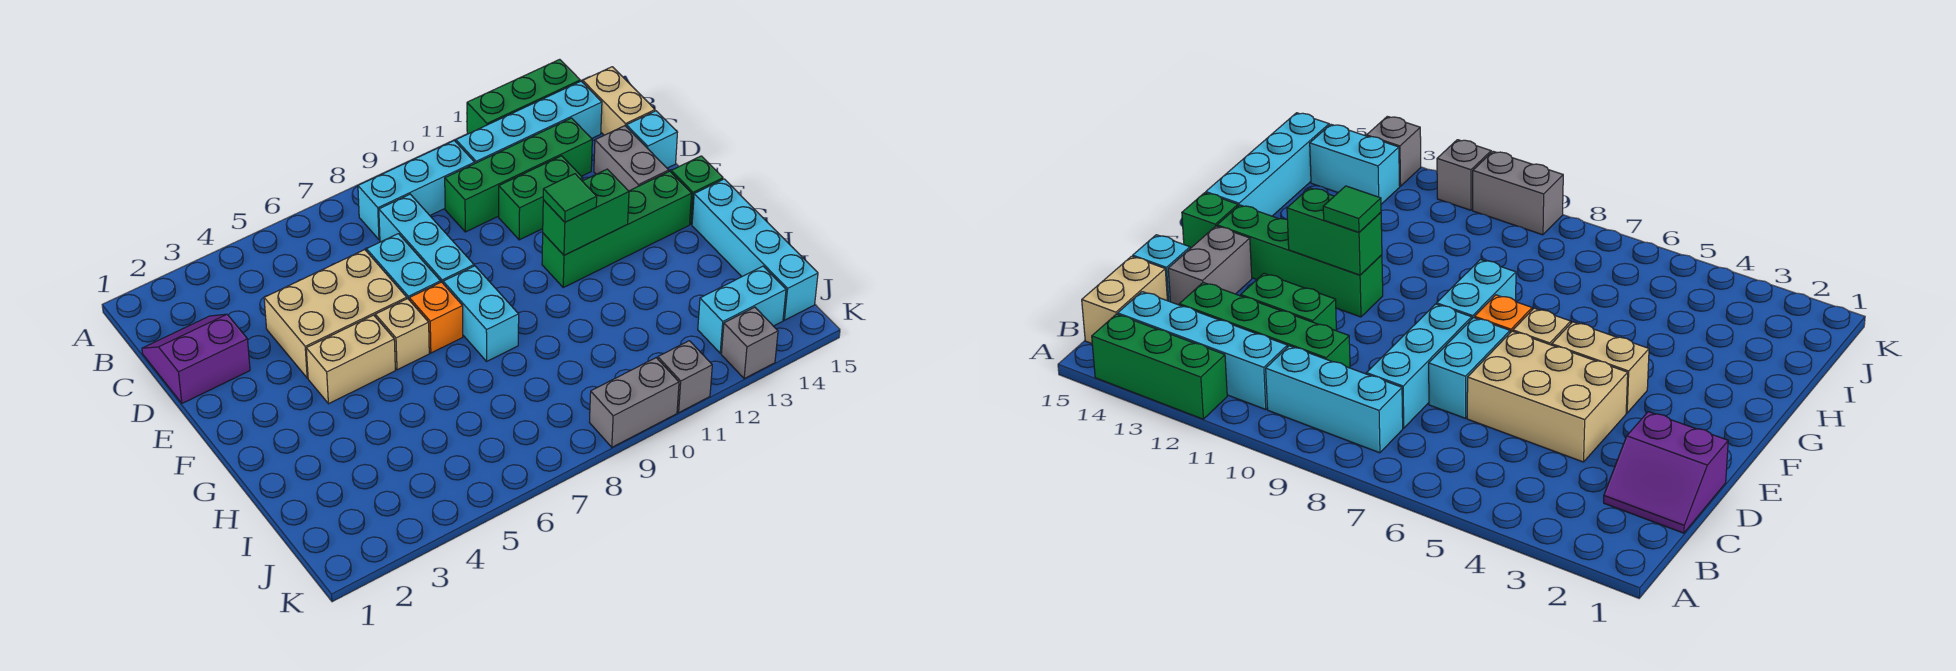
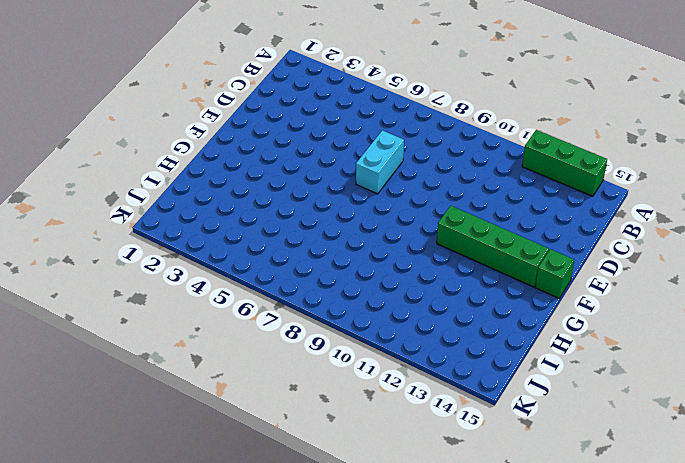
none -> cyan 1x3 brick [358,140,475,240]
none -> cyan 1x4 brick [456,81,602,163]
none -> tan 1x2 brick [583,67,655,135]

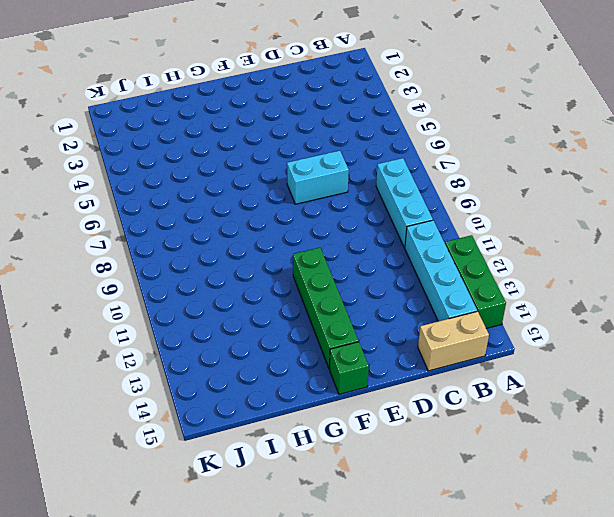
none -> purple 2x2 slope [142,314,250,403]
none -> cyan 1x3 brick [379,194,474,283]
none -> green 1x4 brick [445,118,592,232]

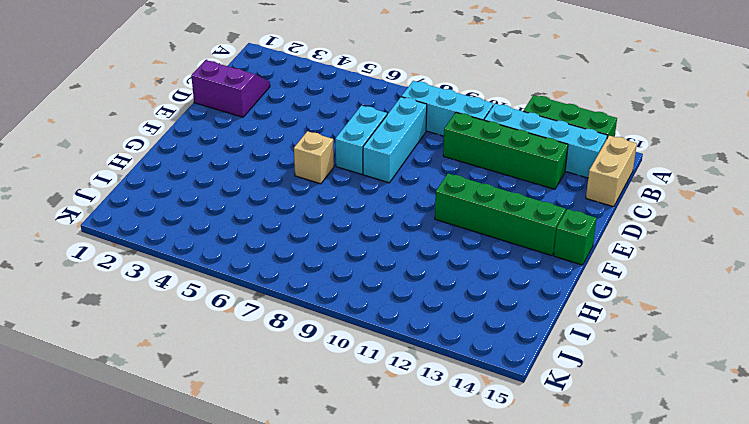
none -> tan 2x3 brick [264,249,407,378]
none -> green 1x2 brick [499,156,583,240]
none -> grey 1x2 brick [594,126,669,191]

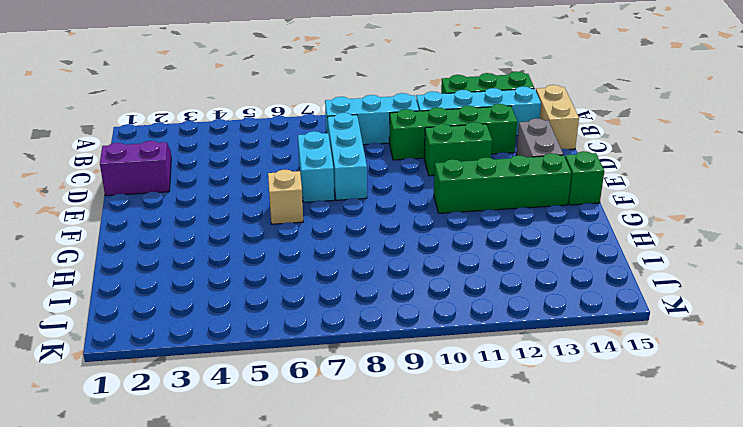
none -> tan 2x3 brick [264,249,407,378]
none -> cyan 1x1 brick [626,111,678,168]
none -> tan 1x2 brick [306,315,395,404]

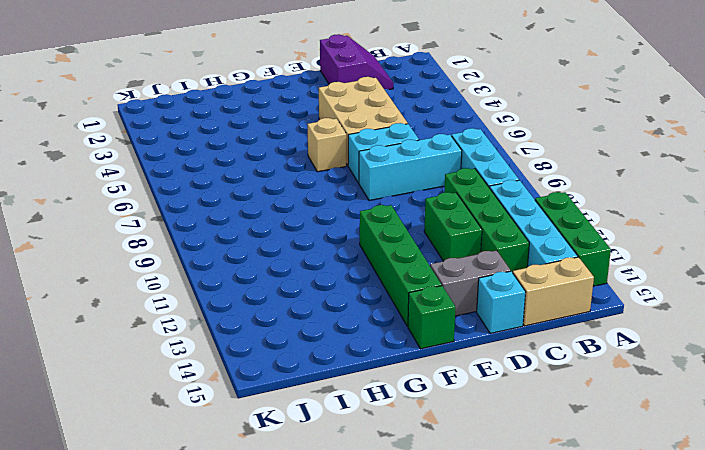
none -> tan 1x2 brick [306,315,395,404]
none -> orange 1x1 brick [409,282,463,353]
none -> cyan 1x2 brick [443,266,519,361]

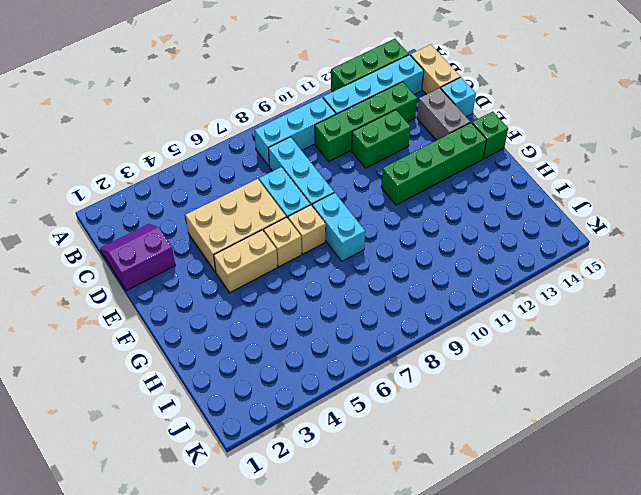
tan 1x1 brick [288,205,326,254] -> orange 1x1 brick [409,282,463,353]
none -> cyan 1x4 brick [692,179,818,320]
none -> cyan 1x2 brick [698,266,786,353]
none -> grey 1x2 brick [589,358,679,447]

